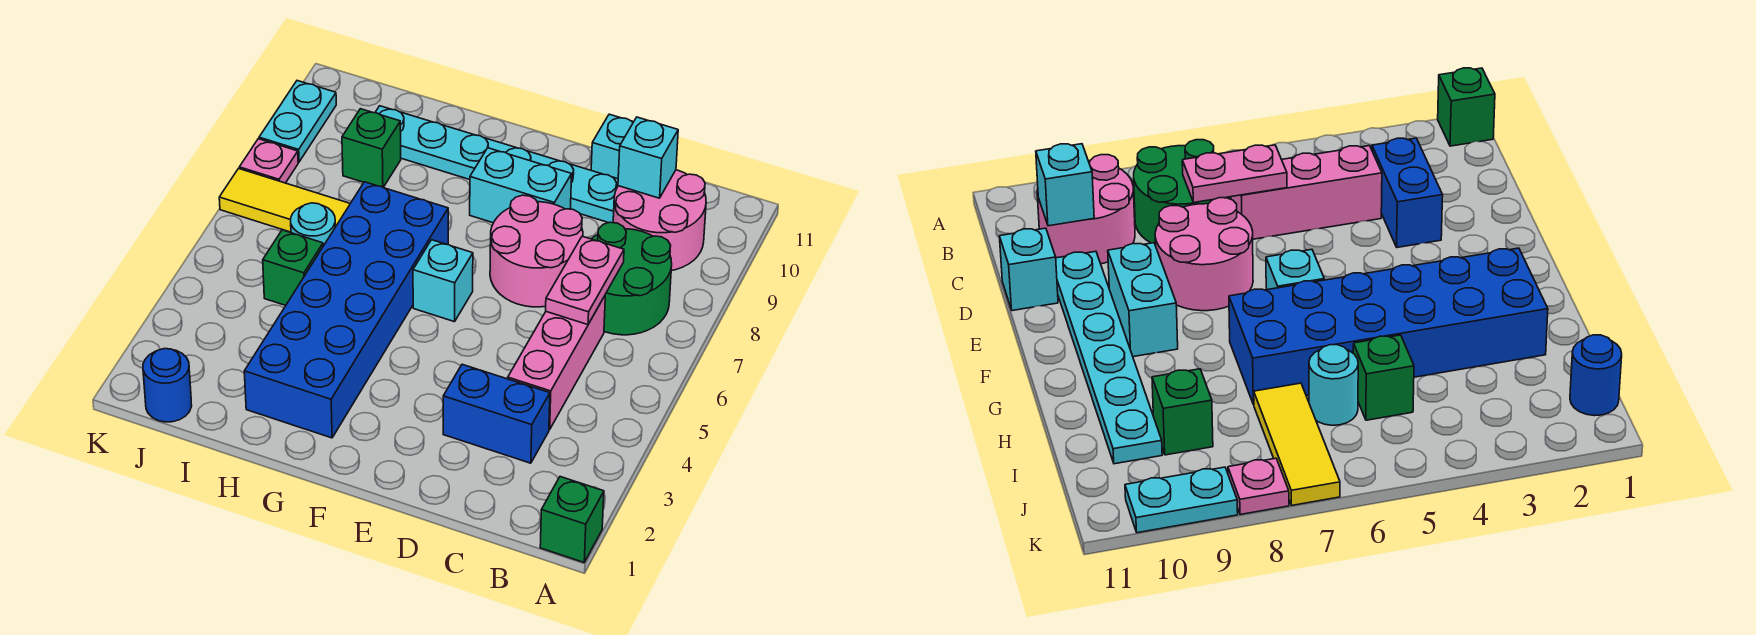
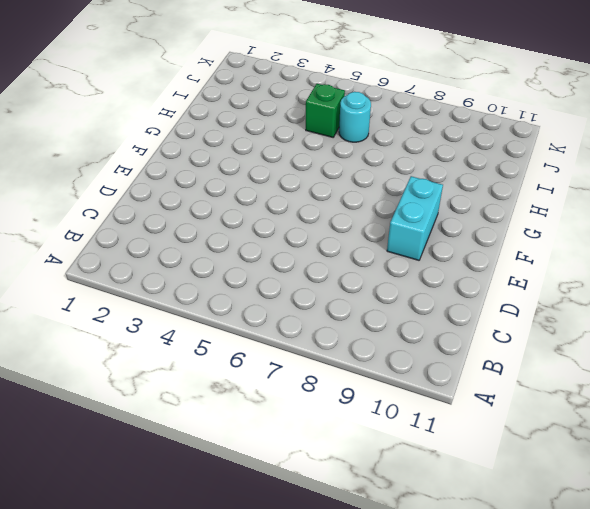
none -> green 1x1 brick [540,477,604,562]
none -> green 2x2 round brick [591,222,672,335]
none -> pink 2x2 round brick [613,170,706,271]

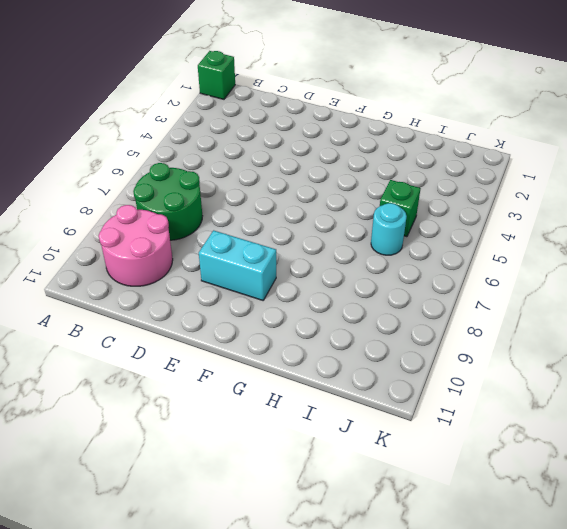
none -> blue 1x2 brick [443,364,550,463]
none -> pink 1x3 brick [508,296,605,430]
none -> pink 2x2 round brick [490,195,583,307]

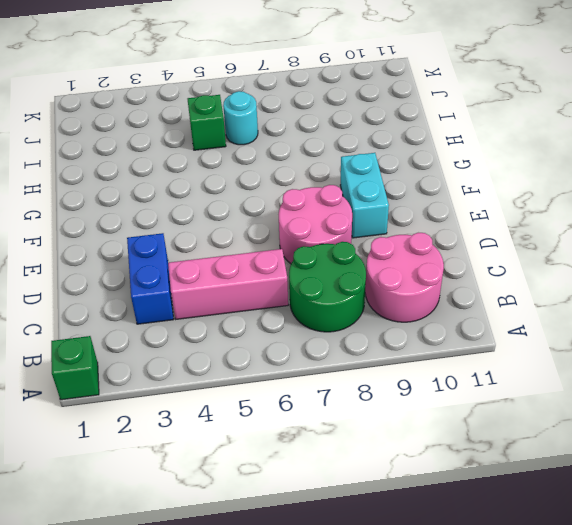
none -> cyan 1x6 plate [375,106,618,223]
none -> cyan 1x1 brick [591,114,633,179]
none -> cyan 1x1 brick [413,240,473,322]

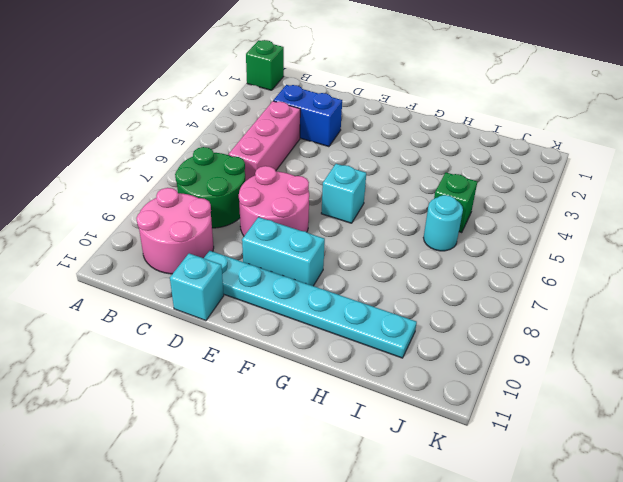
none -> blue 2x6 brick [244,182,448,438]
none -> yellow 1x3 tile [219,169,350,232]
none -> green 1x1 brick [342,109,401,187]

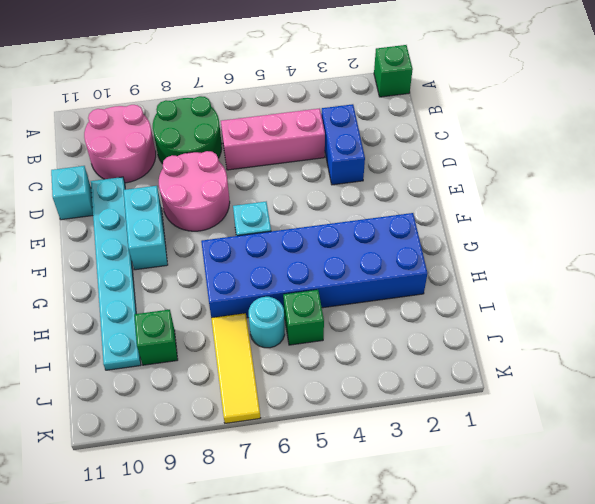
none -> blue 1x1 round brick [143,348,192,422]
none -> pink 1x1 plate [239,139,298,183]
none -> cyan 1x2 plate [259,81,336,162]

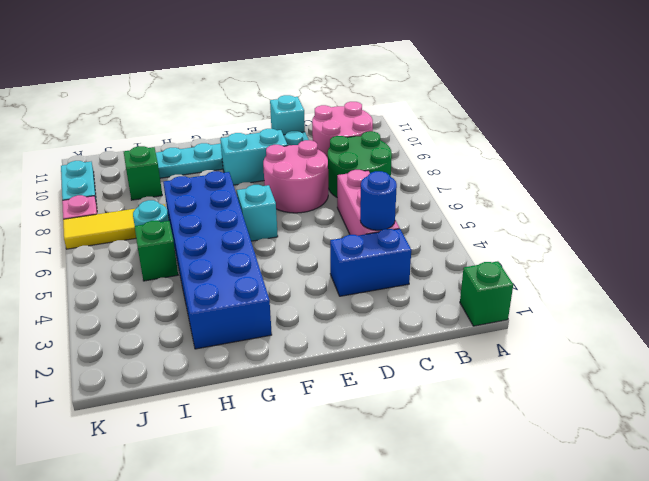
blue 1x1 round brick [360,171,397,230] -> blue 1x1 round brick moved to [143,348,192,422]
none -> pink 1x2 plate [546,236,624,325]
none -> cyan 1x1 brick [618,117,678,198]

